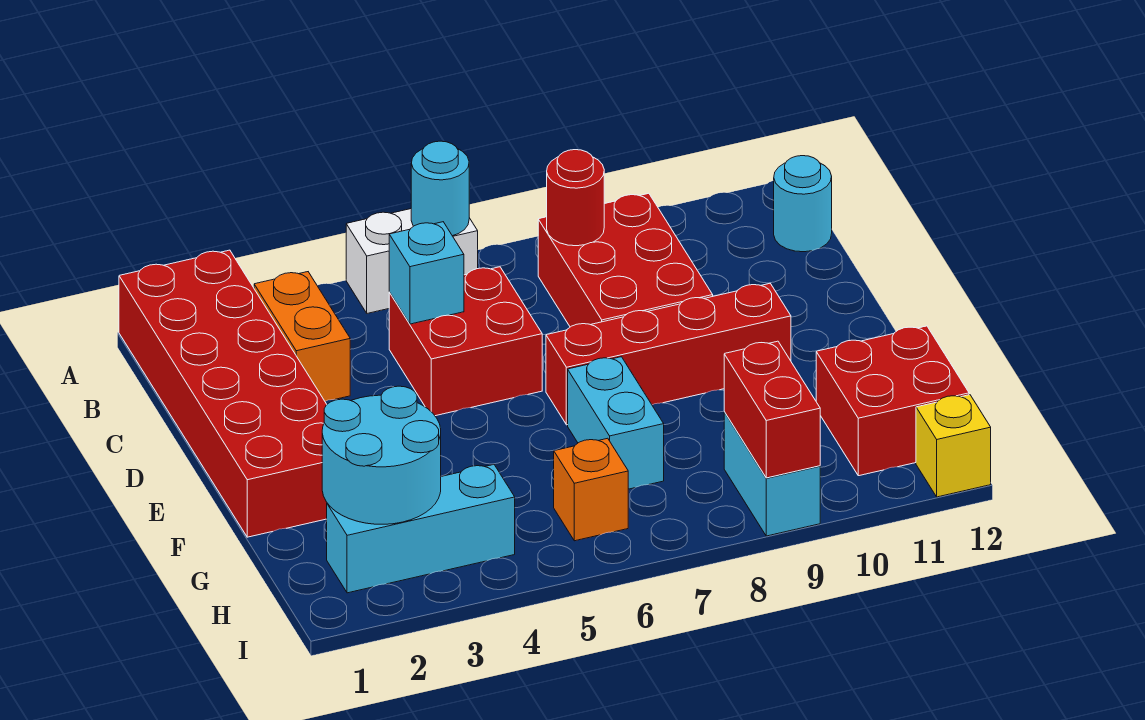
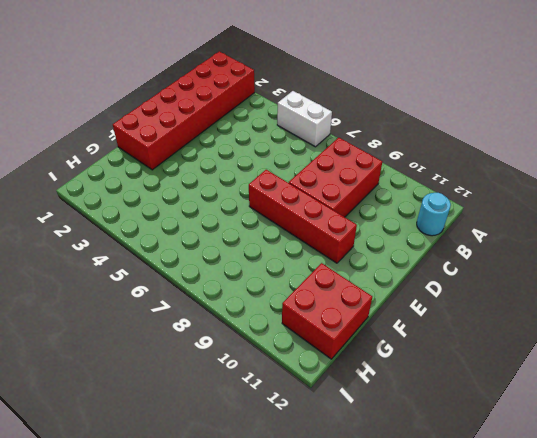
none -> orange 1x2 brick [254,272,350,401]
none -> red 2x2 brick [389,267,542,416]
none -> cyan 1x2 brick [568,357,664,489]

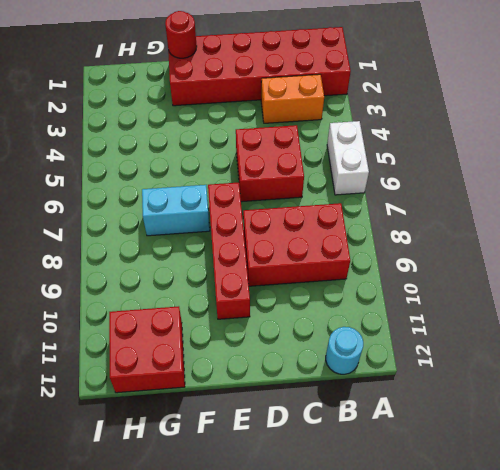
red 1x1 round brick [165,11,197,58] -> red 1x1 round brick moved to [547,150,604,246]
none -> cyan 1x3 brick [327,465,515,593]
none -> orange 1x1 brick [554,438,628,541]
none -> cyan 1x2 brick [724,412,820,536]

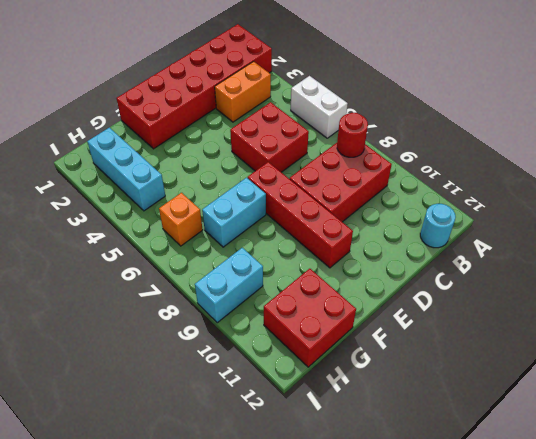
none -> yellow 1x1 brick [916,395,991,497]
none -> cyan 1x1 round brick [411,141,469,236]
none -> cyan 1x1 brick [389,222,464,324]

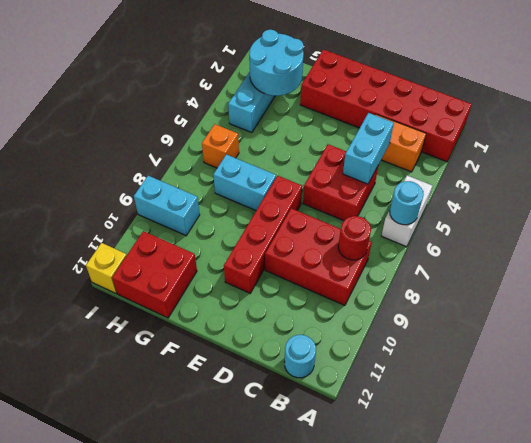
cyan 1x2 brick [343,113,394,184] -> cyan 1x1 brick [389,222,464,324]
none -> red 1x2 brick [724,341,820,478]

